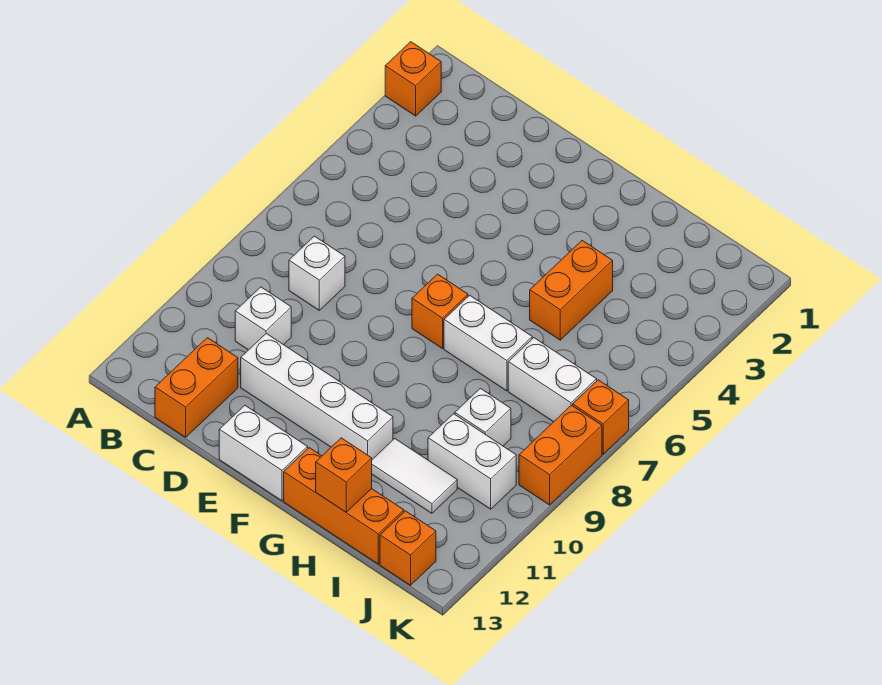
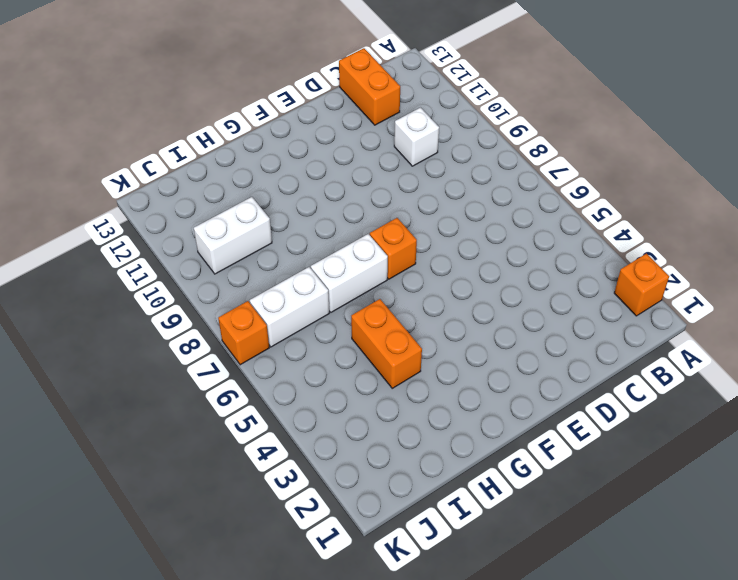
none -> white 1x1 brick [289,236,345,310]
none -> white 1x4 brick [241,333,393,459]
none -> white 1x2 brick [219,405,308,501]

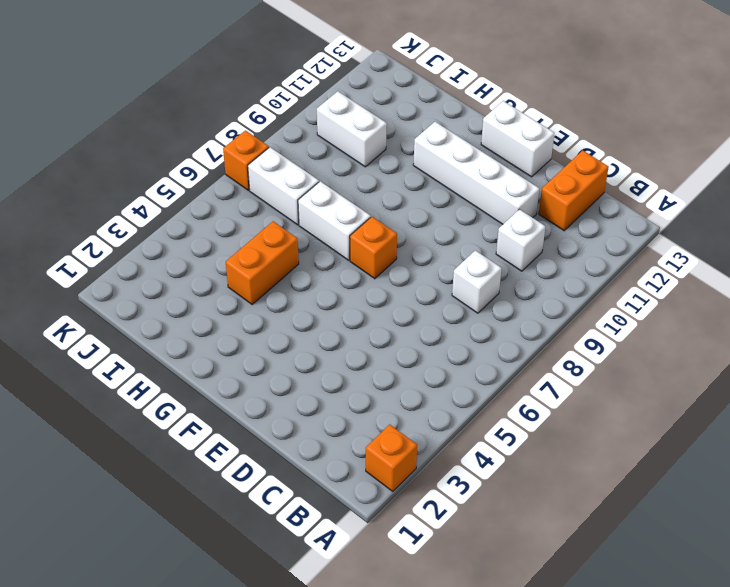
none -> orange 1x3 brick [284,448,404,564]
none -> white 1x2 tile [372,439,457,513]
none -> white 1x1 brick [455,388,511,446]

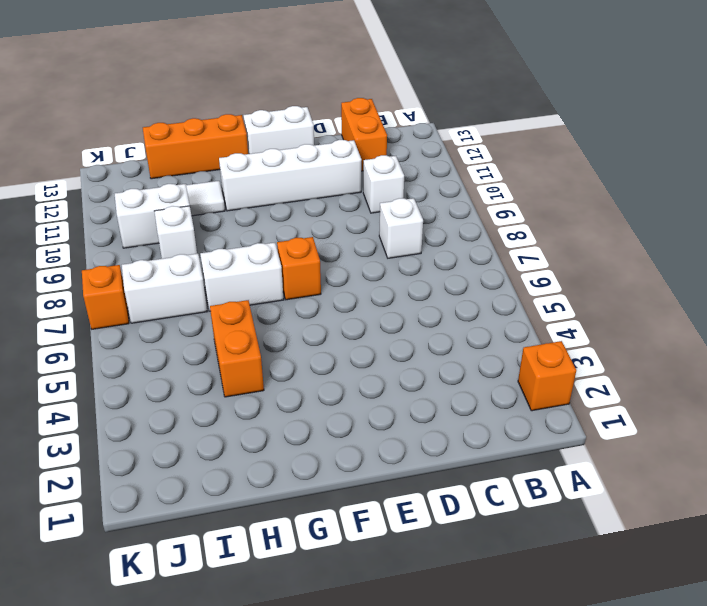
none -> orange 1x1 brick [380,511,436,585]
none -> orange 1x2 brick [519,405,602,505]
none -> orange 1x1 brick [316,438,372,512]

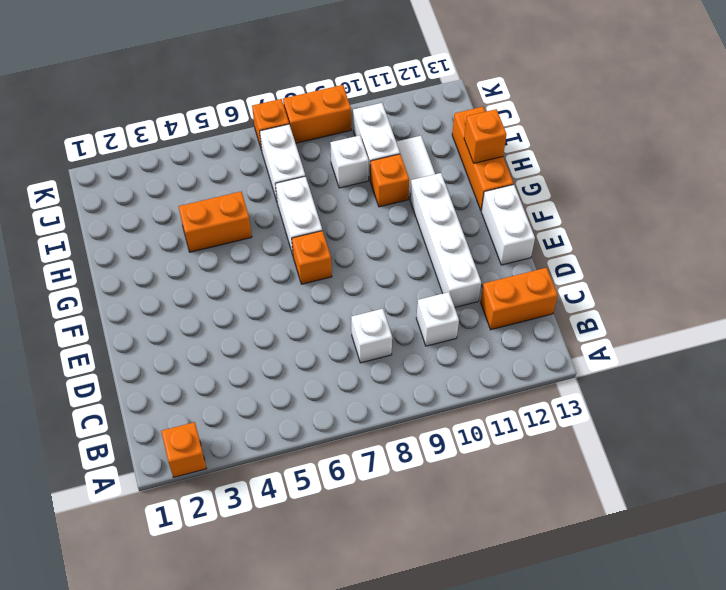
orange 1x1 brick [370,154,409,207] -> orange 1x1 brick moved to [380,511,436,585]

